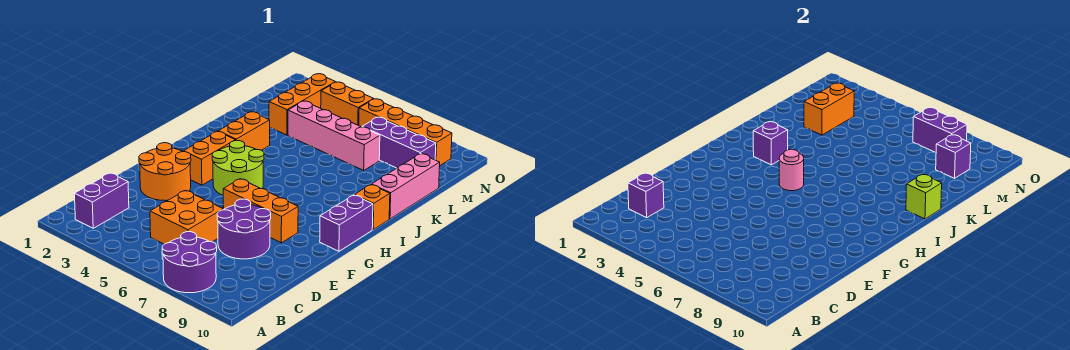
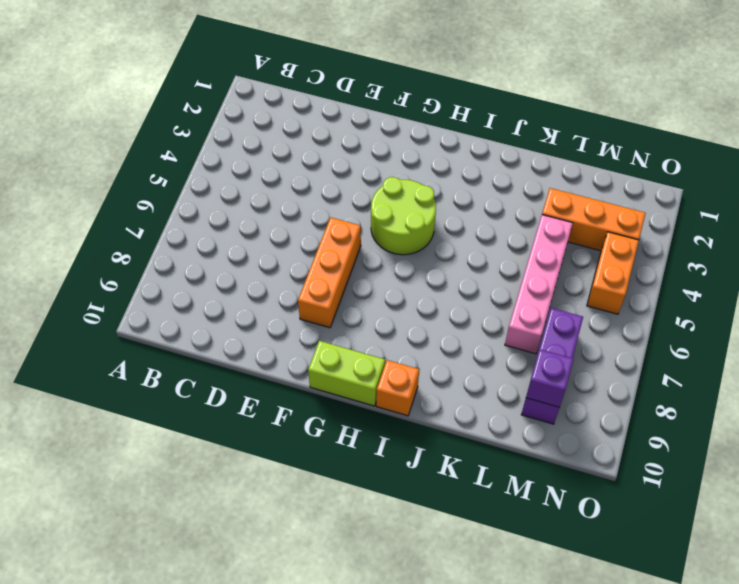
lime 1x2 brick [308,341,385,406] -> purple 1x2 brick [320,195,373,251]
none -> purple 2x2 round brick [162,232,217,293]
none -> purple 1x2 brick [74,173,129,228]
none -> orange 2x2 brick [150,190,223,244]

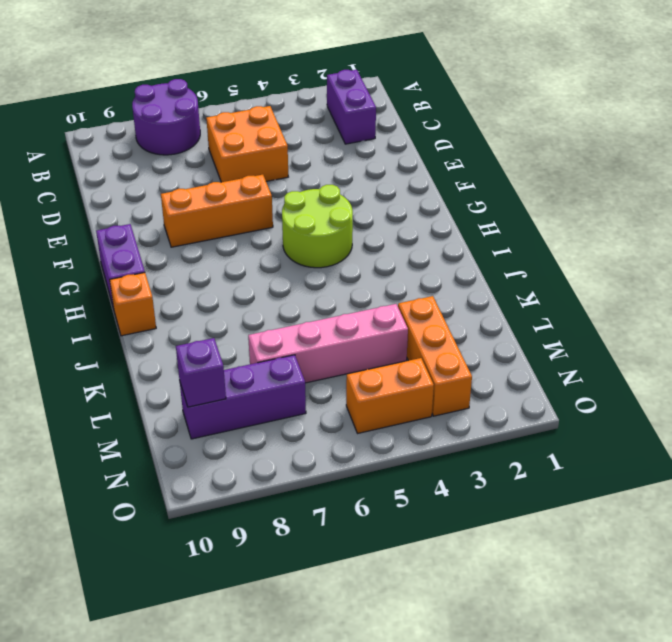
none -> purple 2x2 round brick [217,199,271,259]
none -> orange 2x2 round brick [139,143,191,201]
none -> orange 1x2 brick [184,131,235,185]

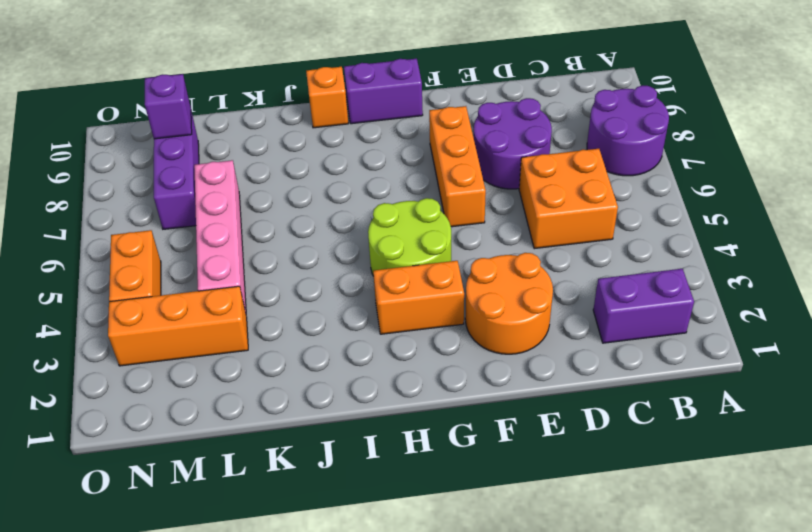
none -> orange 1x2 brick [218,112,270,150]
none -> pink 1x3 brick [372,154,440,219]
none -> orange 1x4 brick [359,99,452,165]

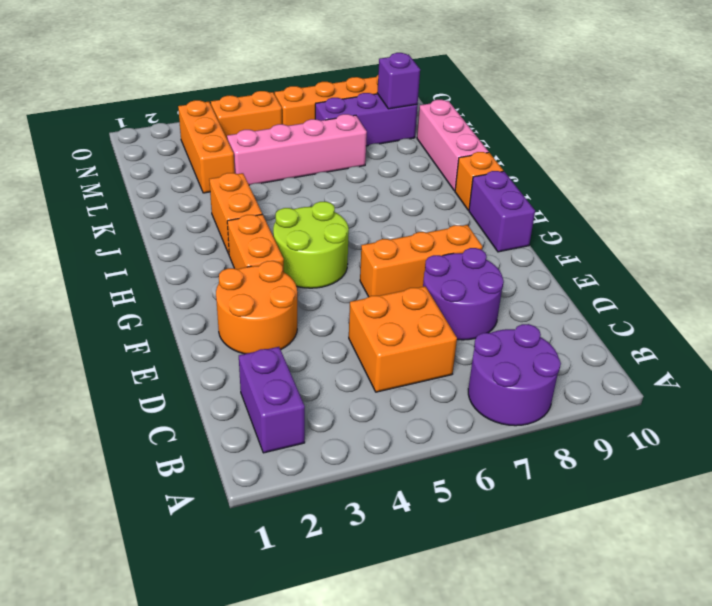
none -> purple 1x1 brick [628,173,664,218]
none -> pink 1x1 round brick [779,150,804,191]
none -> purple 1x1 brick [753,122,788,165]

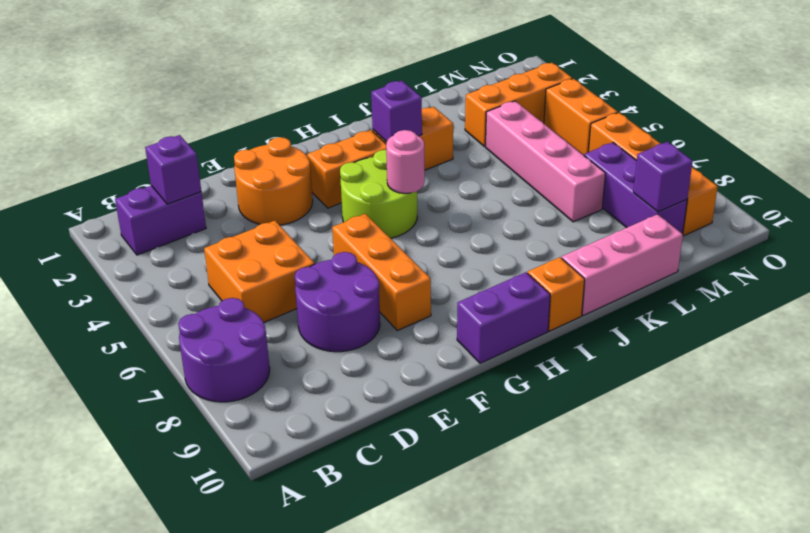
none -> lime 1x1 brick [906,174,942,219]
none -> orange 1x2 brick [804,83,854,135]
none -> purple 1x2 brick [913,108,967,152]

